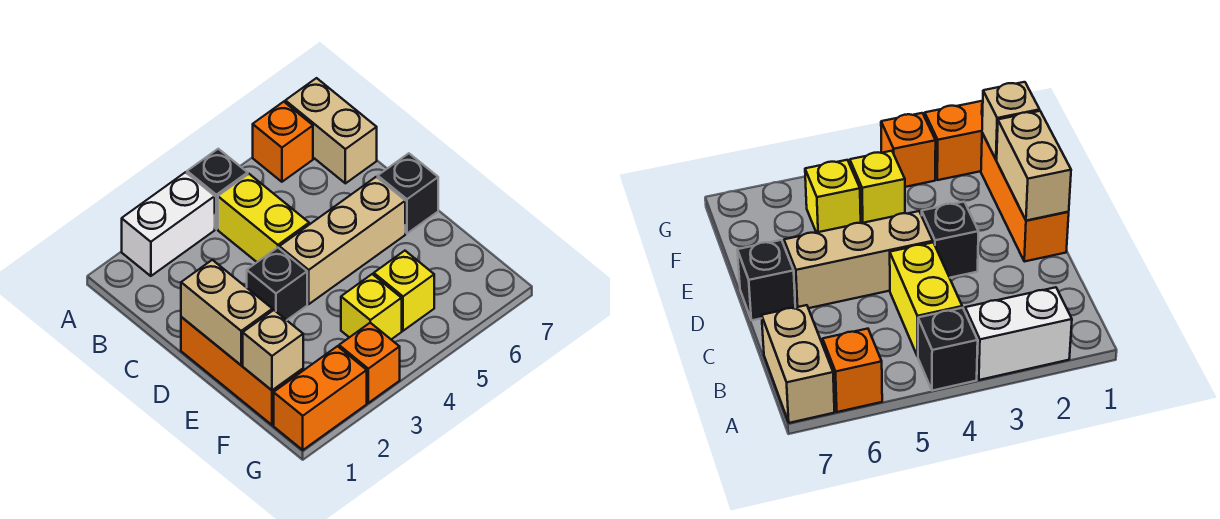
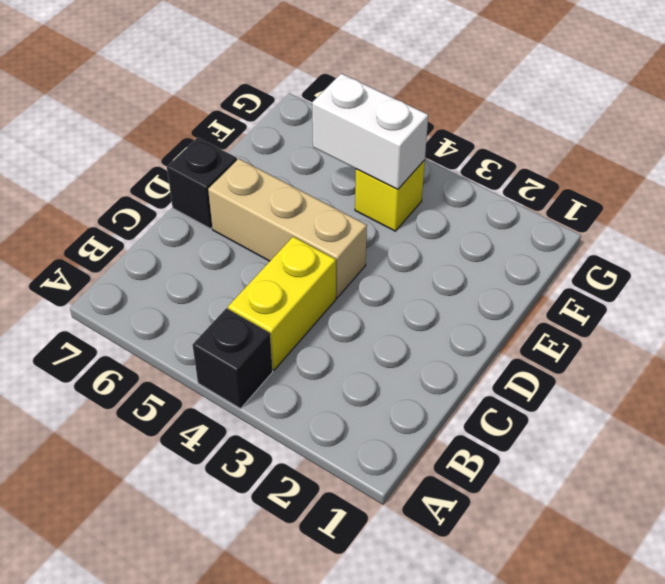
white 1x2 brick [312,73,428,189] -> white 1x2 brick moved to [122,172,215,276]
none -> orange 1x1 brick [253,102,313,182]
none -> tan 1x2 brick [285,78,377,183]
none -> orange 1x3 brick [181,317,303,425]

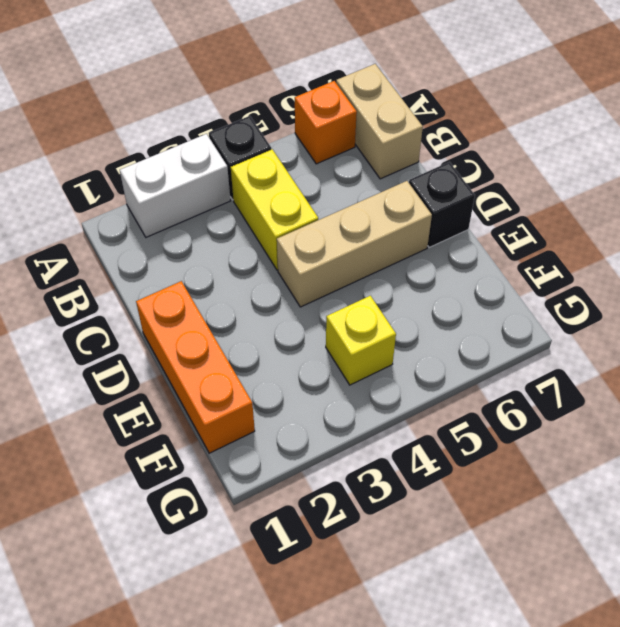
none -> black 1x1 brick [247,248,307,320]
none -> yellow 1x1 brick [374,251,434,331]
none -> orange 1x2 brick [274,346,367,450]

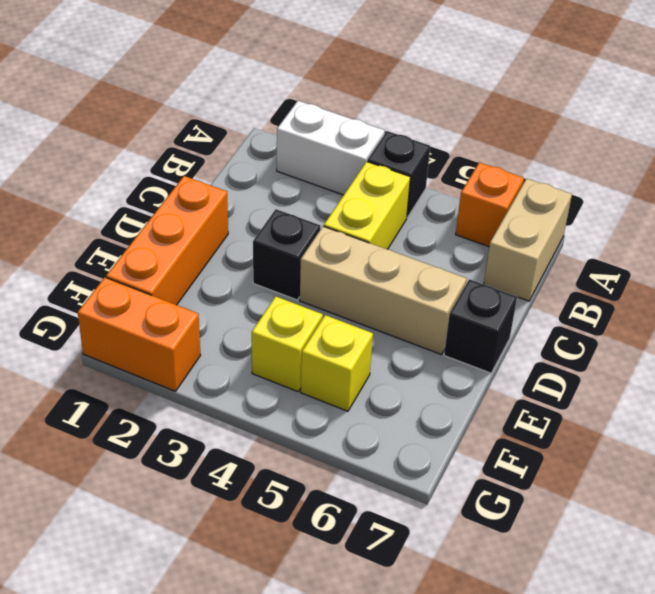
none -> orange 1x1 brick [339,323,400,403]
none -> tan 1x2 brick [181,260,272,365]
none -> tan 1x1 brick [243,310,303,390]

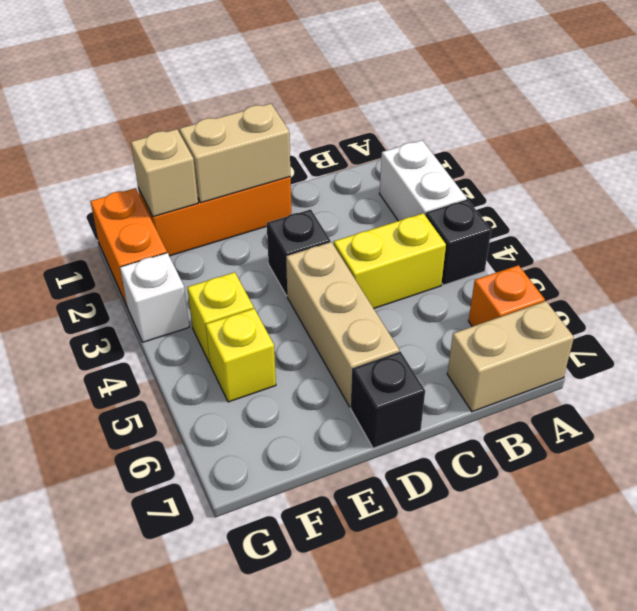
white 1x1 brick [120,253,189,342] -> orange 1x1 brick [339,323,400,403]

